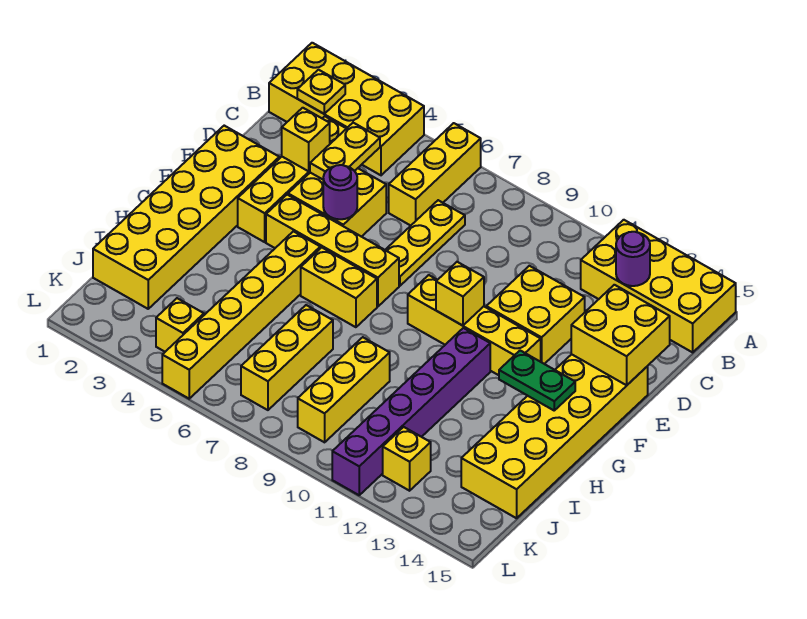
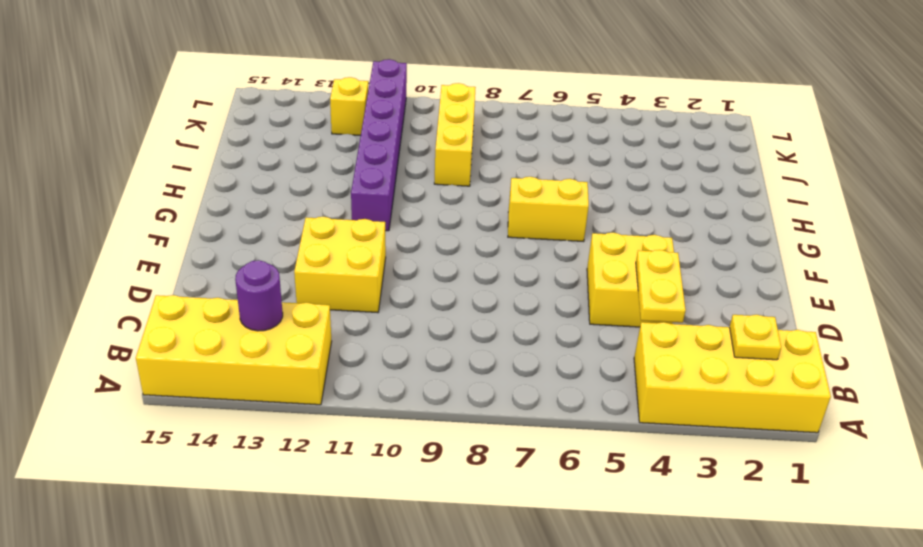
none -> yellow 1x3 brick [389,123,481,226]
none -> yellow 1x4 brick [238,116,347,242]
none -> yellow 1x3 plate [386,200,465,286]

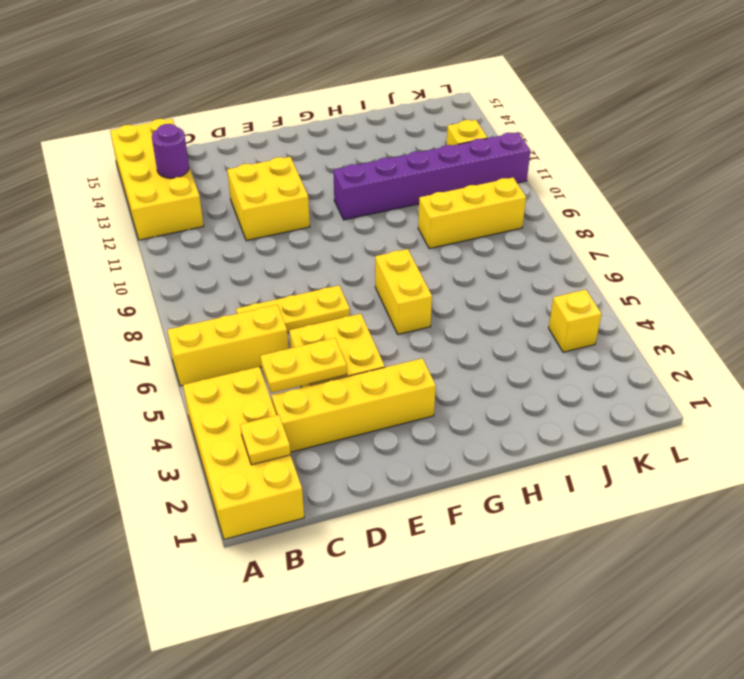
none -> yellow 2x6 brick [93,126,279,309]
none -> yellow 2x6 brick [461,354,648,518]
none -> yellow 1x4 brick [266,195,399,306]

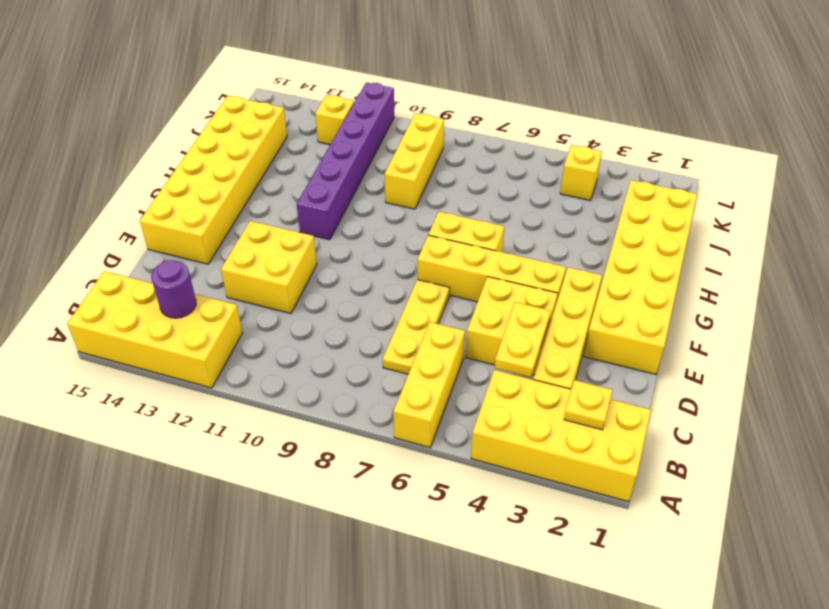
none -> yellow 1x4 brick [408,275,541,375]
none -> yellow 1x6 brick [162,231,320,399]
none -> yellow 1x3 brick [241,305,333,410]

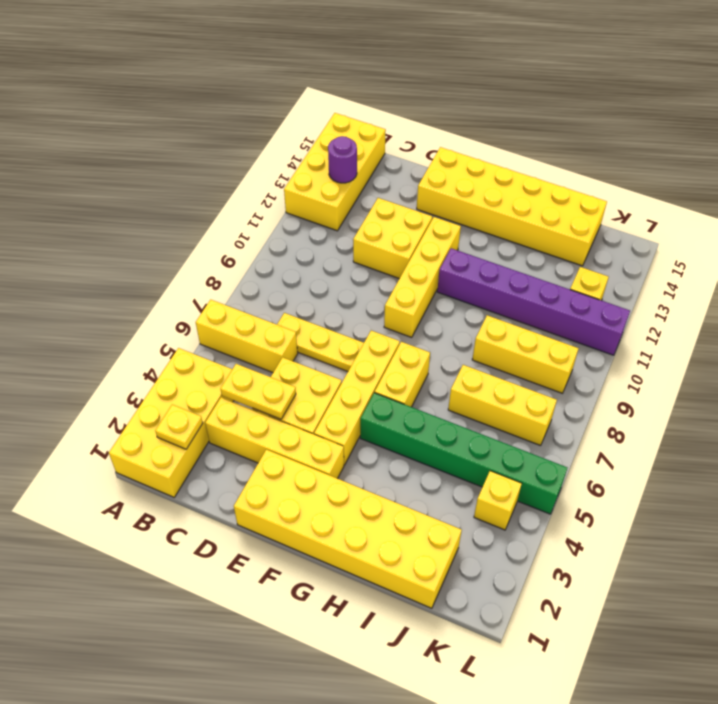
green 1x6 brick [360,393,567,514] -> yellow 1x6 brick [162,231,320,399]
none -> yellow 1x1 brick [282,108,330,171]
none -> yellow 2x2 brick [571,285,670,385]
none -> purple 1x1 round brick [323,165,357,219]

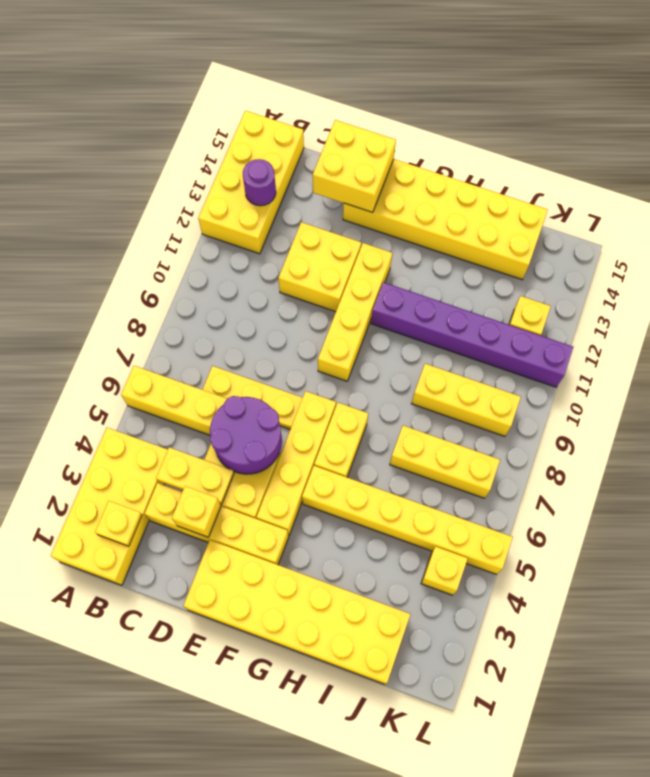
purple 2x2 round brick [210,396,282,474] -> purple 1x1 round brick [323,165,357,219]
none -> yellow 1x1 brick [436,262,484,326]
none -> green 1x2 plate [499,351,575,410]

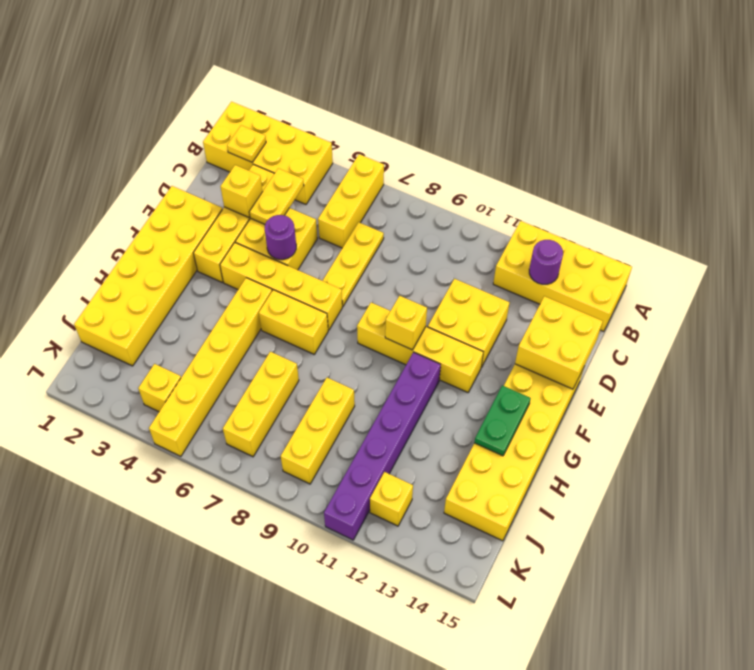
green 1x2 plate [474,385,531,456] -> green 1x2 plate turned to [499,351,575,410]

